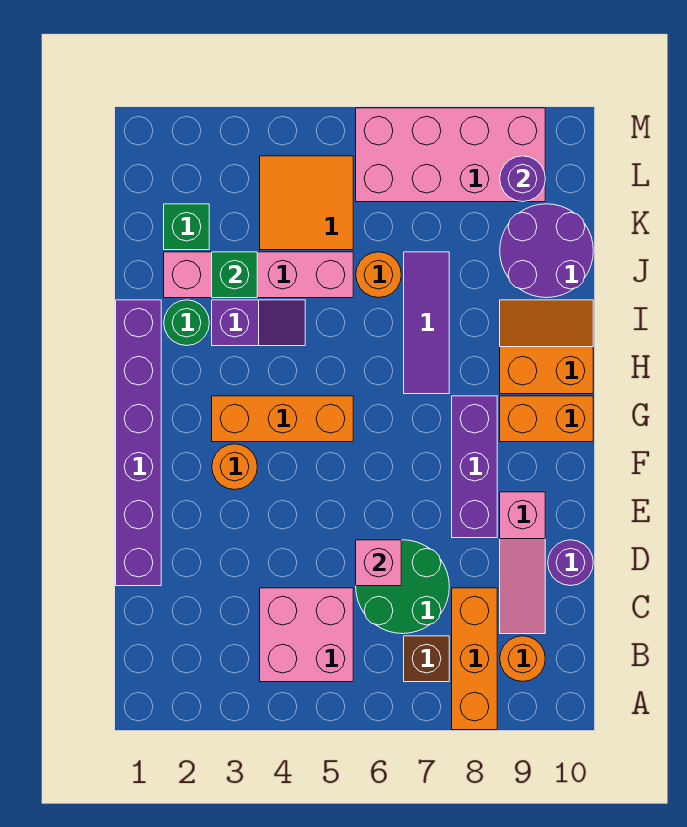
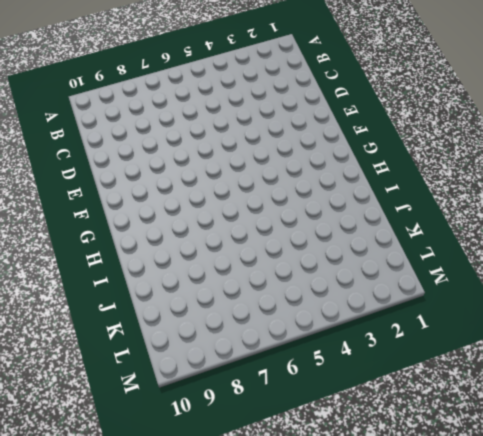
none -> orange 1x3 brick [452,588,497,730]
none -> pink 2x2 brick [260,588,353,682]
none -> brown 1x1 brick [404,636,449,682]

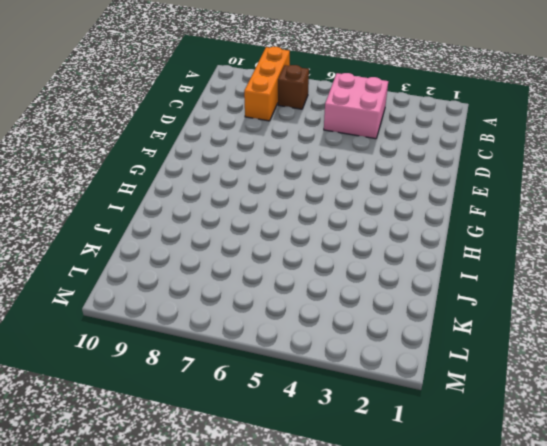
none -> orange 1x1 round brick [500,636,545,682]
none -> green 2x2 round brick [356,540,449,634]
none -> pink 1x3 slope [500,492,545,634]

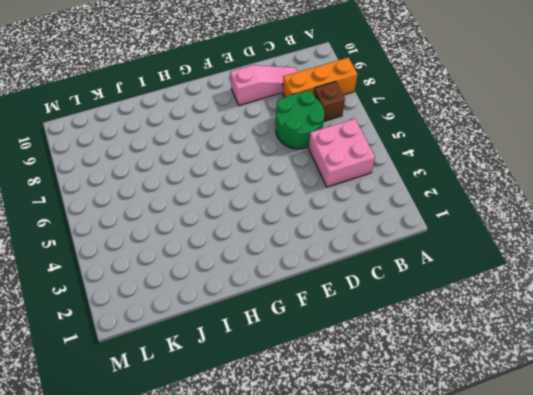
none -> orange 1x1 round brick [500,636,545,682]
none -> purple 1x6 brick [116,300,161,586]
none -> purple 1x1 round brick [548,540,593,586]

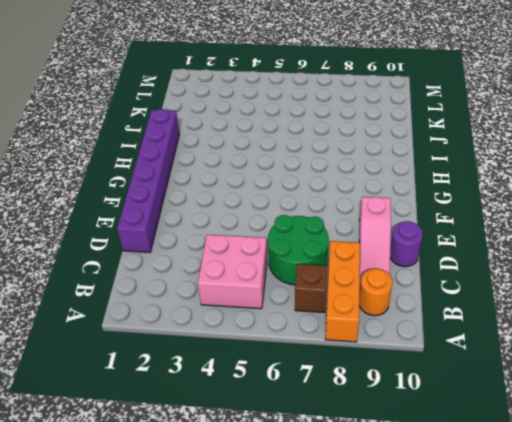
none -> purple 1x3 brick [452,396,497,538]
none -> orange 1x1 round brick [212,444,257,490]
none -> orange 1x3 brick [212,396,353,442]

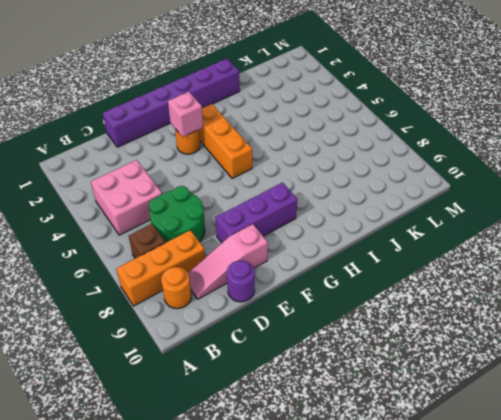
pink 1x1 brick [168,92,203,137] -> pink 1x1 brick moved to [356,540,401,586]
none -> orange 1x2 brick [500,396,593,442]
none -> purple 1x3 tile [404,252,449,394]
none -> orange 2x2 slope [500,300,593,394]

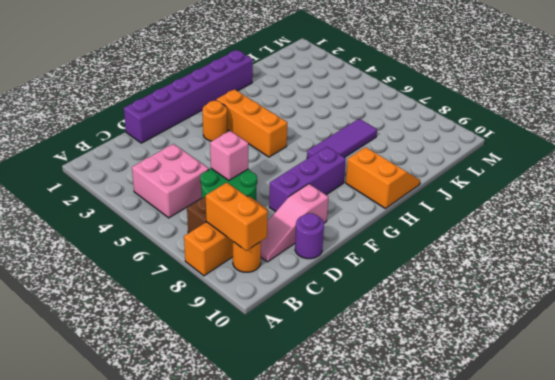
orange 1x2 brick [206,183,268,251] -> orange 1x2 brick moved to [500,396,593,442]
none -> green 1x1 round brick [164,300,209,346]
none -> purple 1x2 slope [212,300,305,346]
none -> pink 1x4 brick [164,252,353,298]

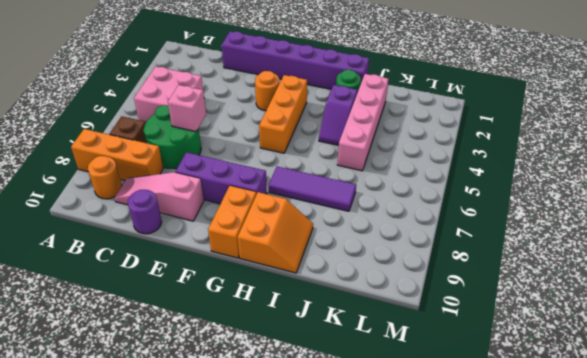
none -> orange 1x1 round brick [356,252,401,298]
none -> purple 2x2 round brick [500,204,593,298]
none -> green 1x1 brick [164,204,209,250]

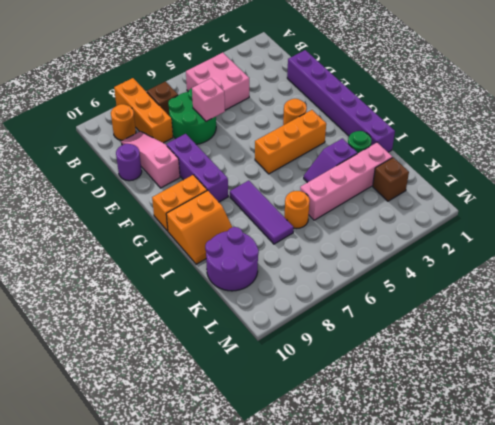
brown 1x1 brick [373,157,409,201] -> green 1x1 brick [164,204,209,250]
none -> orange 2x2 tile [260,156,353,250]
none -> pink 2x4 brick [356,108,545,202]
none -> green 1x1 brick [212,252,257,298]

